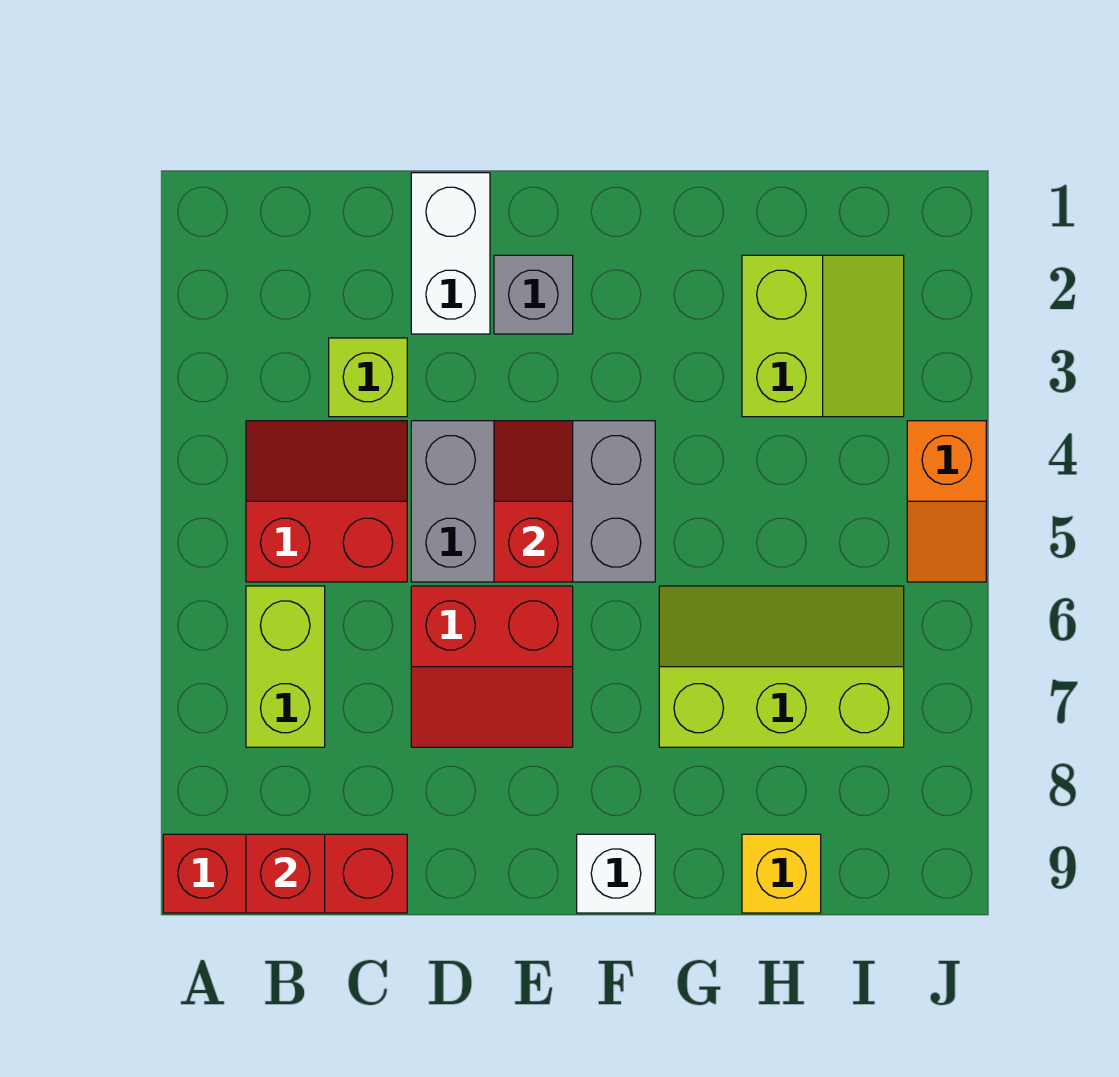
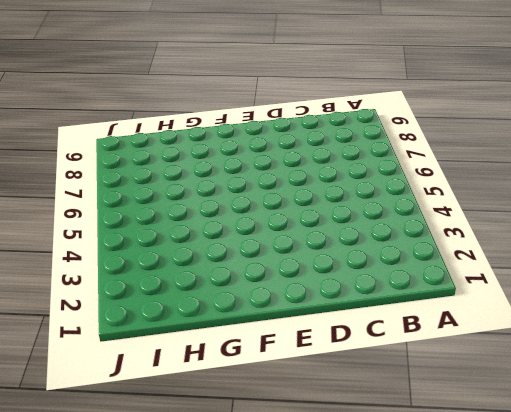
none -> red 1x3 brick [163,834,407,913]
none -> red 2x2 slope [246,421,407,582]
none -> lime 1x2 brick [246,586,325,747]

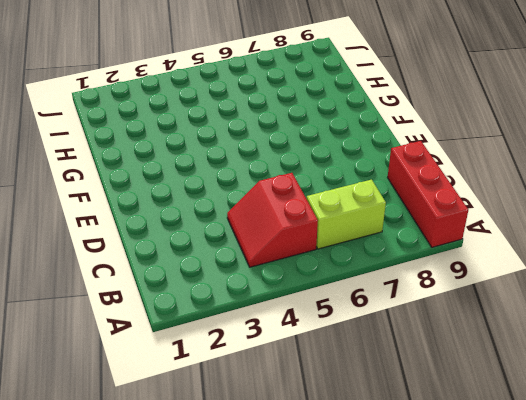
none -> lime 1x1 brick [329,338,407,417]
none -> white 1x2 brick [411,173,490,334]
none -> grey 2x3 brick [411,421,655,582]

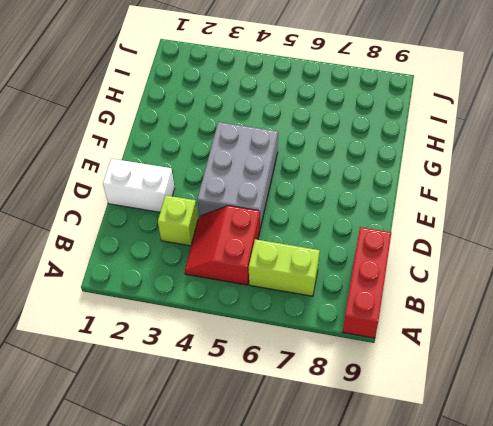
none -> red 2x2 slope [411,586,573,747]
none -> grey 1x1 brick [494,255,573,334]
none -> white 1x1 brick [577,834,655,913]

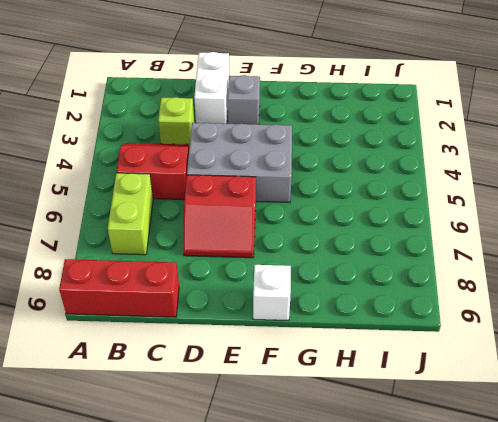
none -> lime 2x3 slope [659,586,904,747]
none -> lime 2x2 slope [742,255,904,417]
none -> yellow 1x1 brick [742,834,821,913]

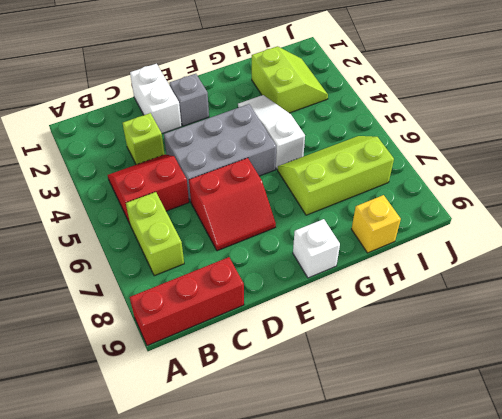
white 1x3 slope [238,95,305,169] -> none
none -> orange 1x2 slope [907,421,986,582]
none -> red 1x1 brick [246,834,325,913]
none -> red 1x2 slope [494,421,573,582]

